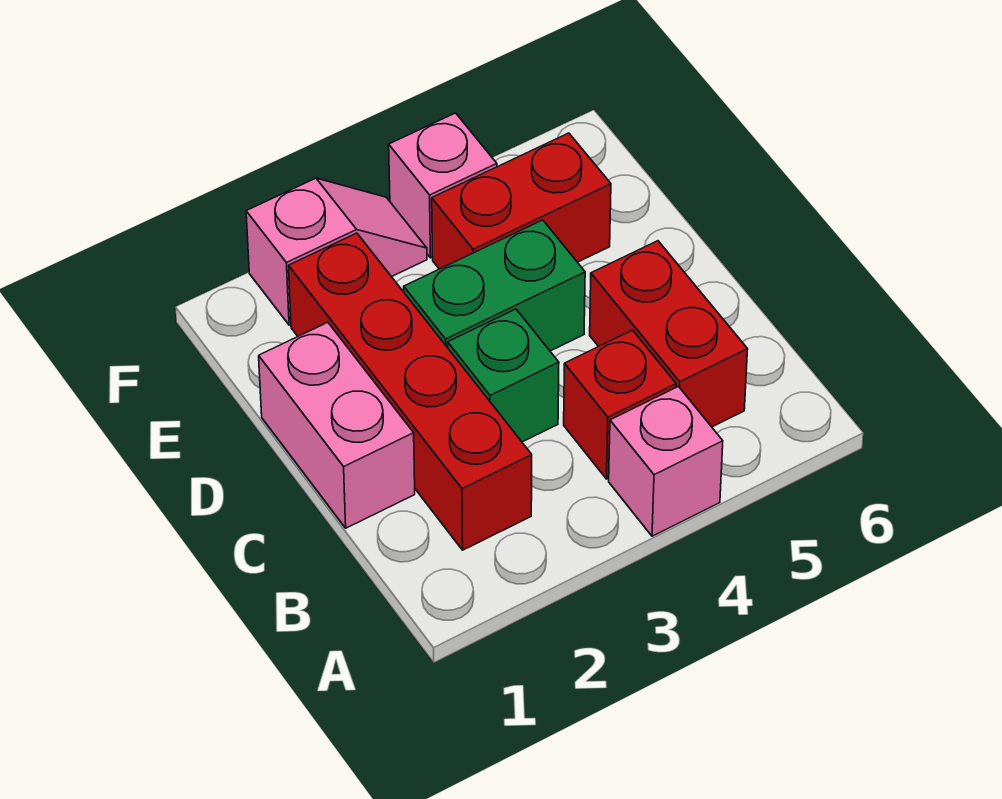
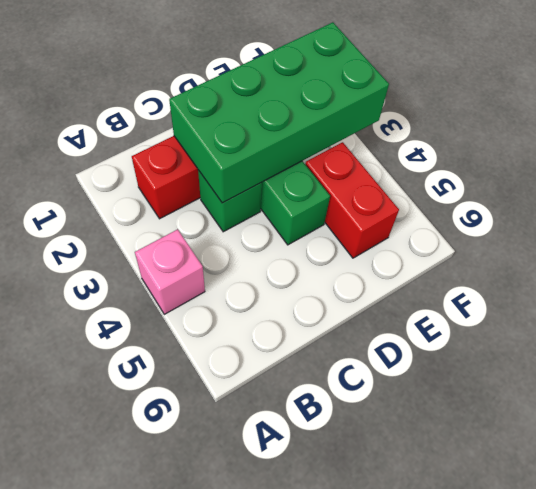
green 2x4 brick [169,22,389,203] -> none
none -> red 1x1 brick [564,330,676,479]
none -> red 1x2 brick [590,241,748,427]

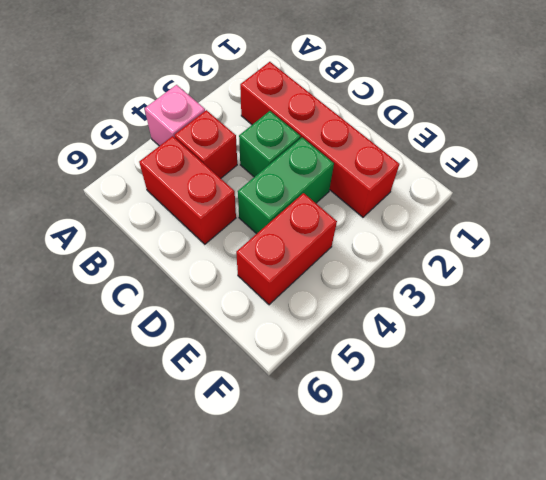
none -> pink 1x2 brick [259,322,415,528]
none -> pink 1x2 slope [246,178,427,325]

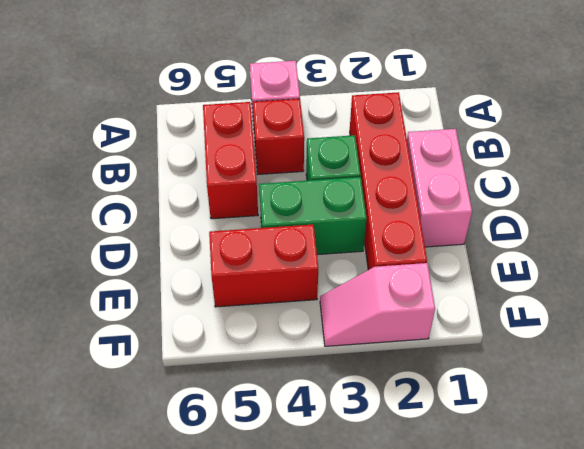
none -> pink 1x1 brick [389,113,497,258]

